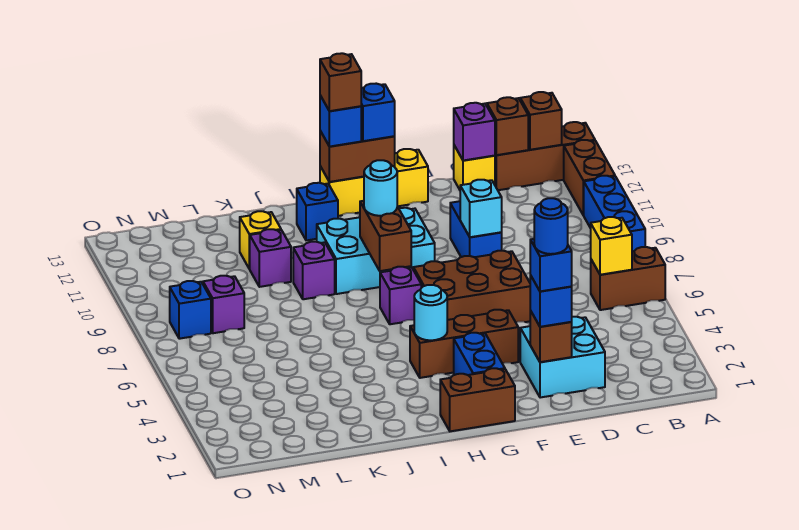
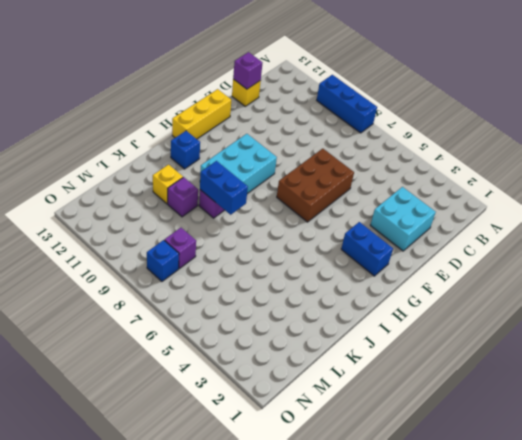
blue 1x2 brick [200,161,248,215] -> blue 1x2 brick moved to [450,201,502,257]
none -> brown 1x2 brick [591,247,665,310]
none -> brown 1x2 brick [564,140,615,215]
none -> brown 1x3 brick [495,122,595,190]
none -> brown 1x3 brick [410,310,518,378]

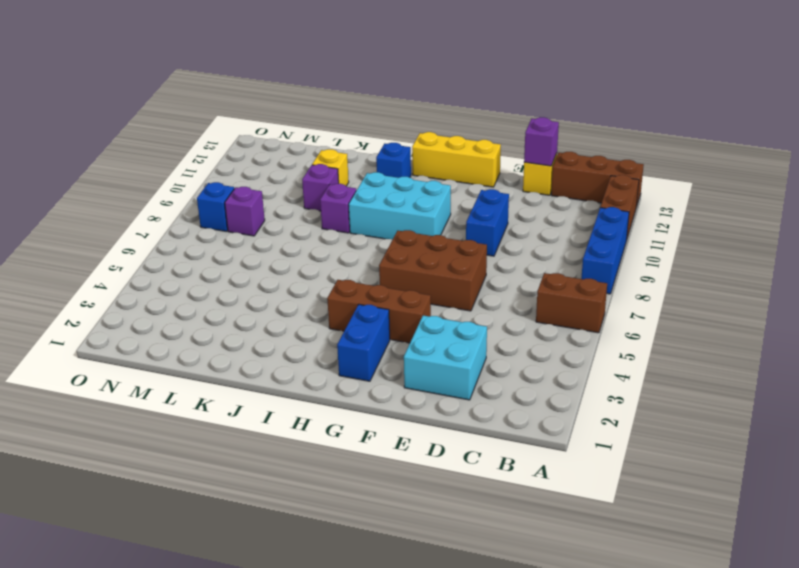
none -> brown 1x2 brick [440,368,515,431]
none -> purple 1x1 brick [380,267,421,324]
none -> yellow 1x1 brick [591,217,632,275]
none -> brown 1x1 brick [520,92,562,150]

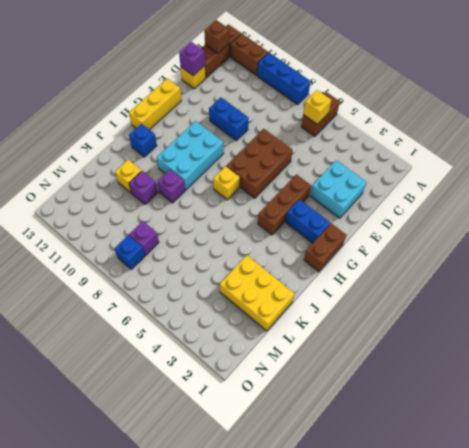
yellow 1x1 brick [213,166,240,200] -> purple 1x1 brick [380,267,421,324]
yellow 2x3 brick [220,255,295,331] -> none
none -> brown 1x1 brick [487,97,528,155]
none -> brown 1x1 brick [530,311,572,362]
none -> cyan 1x1 brick [460,180,502,237]
none -> brown 1x2 brick [320,131,395,182]

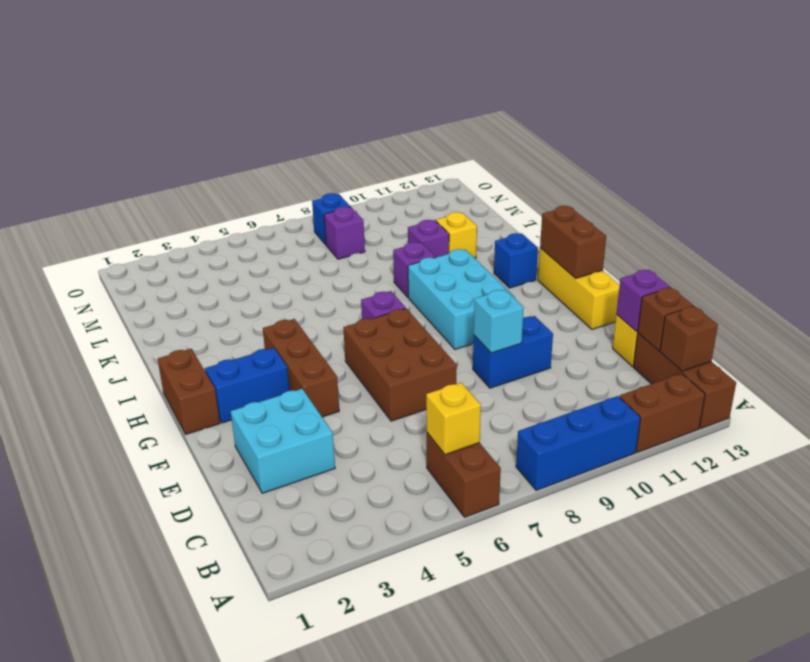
none -> brown 1x1 brick [530,311,572,362]
none -> cyan 1x1 round brick [414,285,447,340]
none -> brown 1x2 brick [360,201,411,271]
none -> blue 1x1 brick [530,275,572,327]

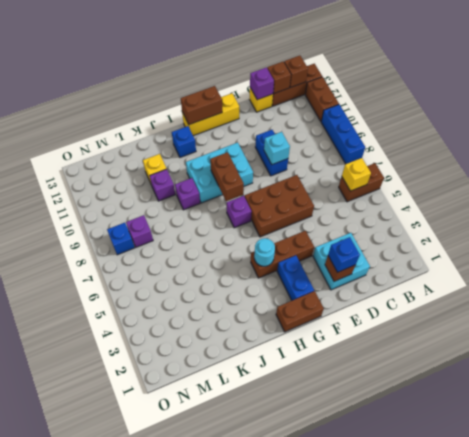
none -> blue 1x1 brick [361,84,395,141]
none -> cyan 1x1 round brick [364,160,398,216]
none -> blue 1x1 brick [320,96,361,147]
none -> blue 1x1 brick [530,239,572,291]

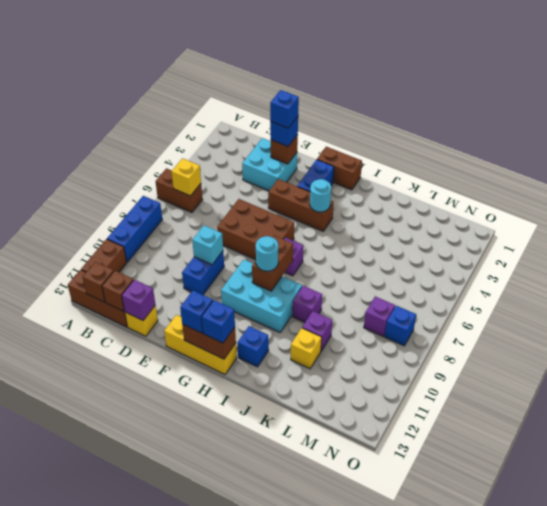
none -> brown 1x1 brick [320,53,361,111]
none -> blue 1x1 round brick [534,198,568,254]

